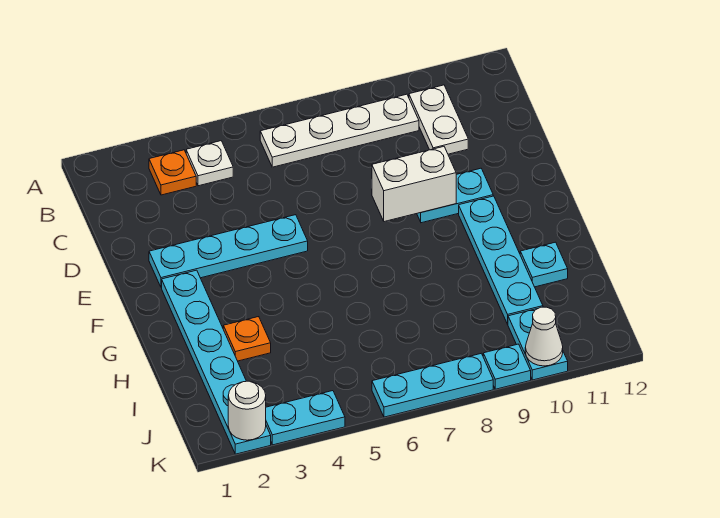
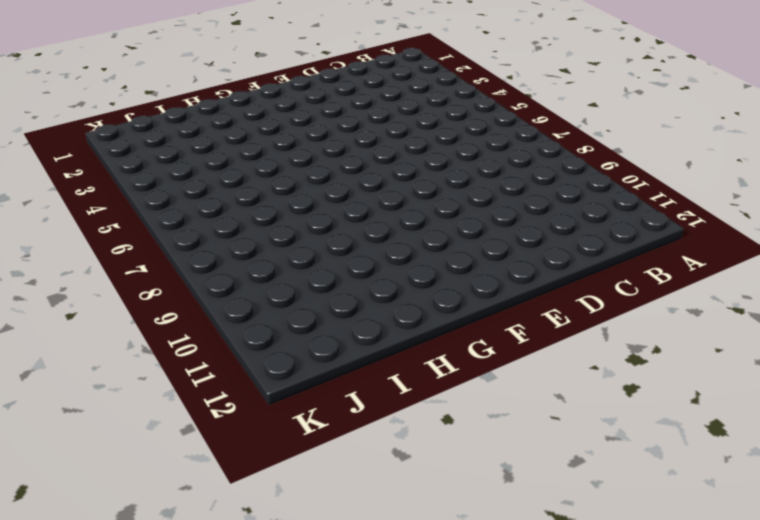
none -> orange 1x1 plate [149,150,196,195]
none -> white 1x1 plate [186,141,233,186]
none -> white 1x4 plate [260,94,419,167]

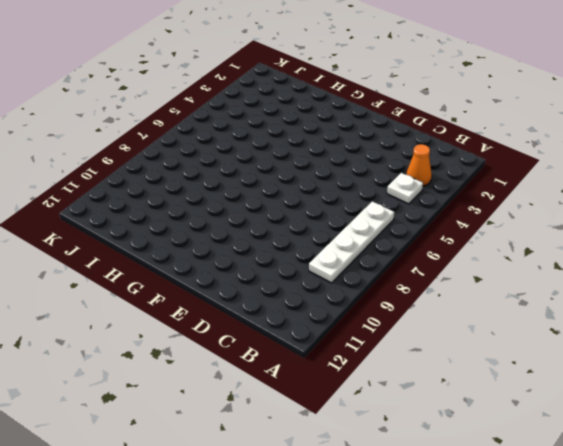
orange 1x1 cone [406,144,432,186] -> orange 1x1 plate [149,150,196,195]
none -> white 1x2 plate [409,85,468,154]
none -> cyan 1x4 plate [149,215,308,288]
none -> cyan 1x2 plate [417,168,493,223]

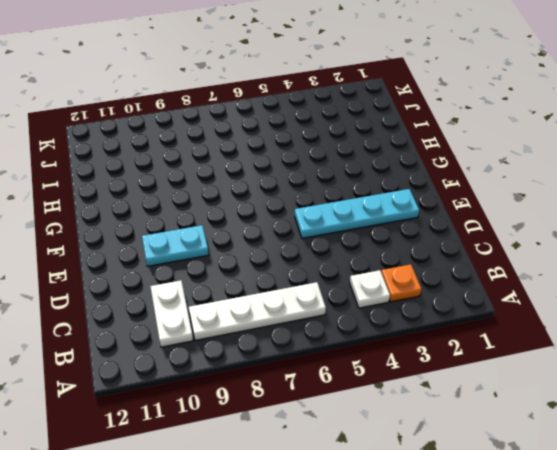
none -> cyan 1x6 plate [162,270,271,454]
none -> cyan 1x4 plate [459,196,543,324]
none -> orange 1x1 plate [223,317,271,361]

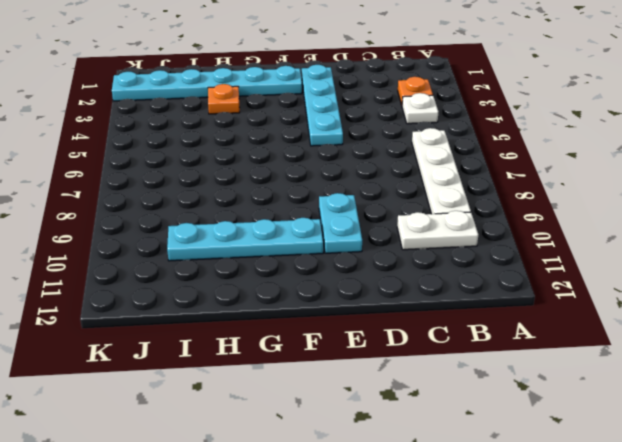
none -> cyan 1x1 plate [520,242,568,287]
none -> cyan 1x2 plate [508,309,568,380]
none -> cyan 1x2 plate [266,391,345,445]

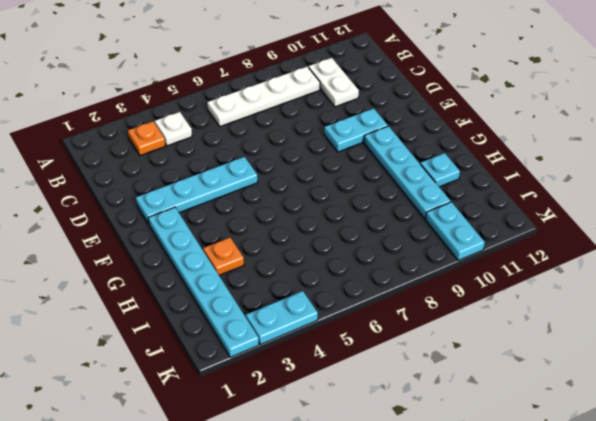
none -> cyan 1x3 plate [372,353,493,417]
none -> cyan 1x1 plate [483,344,531,389]
none -> white 1x2 brick [372,147,456,222]

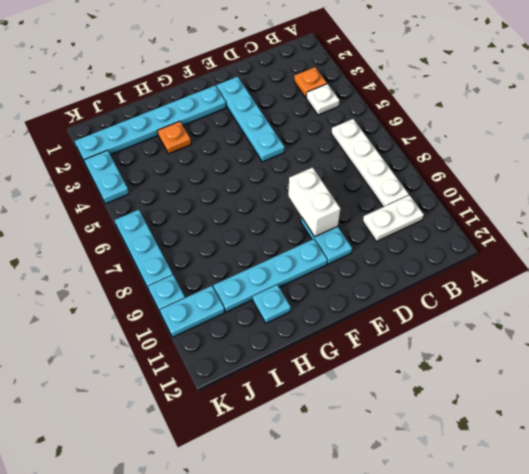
none -> white 1x1 round brick [228,381,266,440]
none -> white 1x1 cone [525,307,563,366]

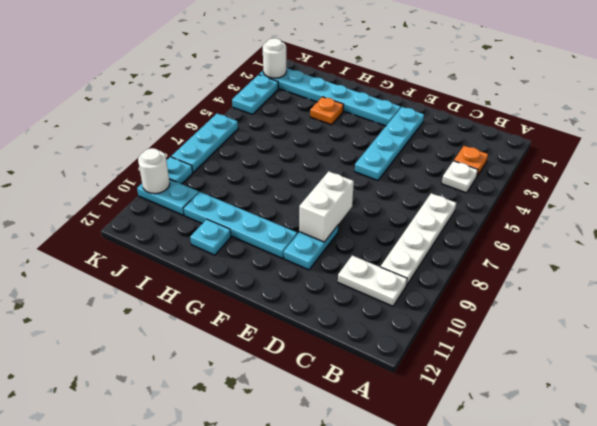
white 1x1 round brick [138,148,170,194] -> white 1x1 cone [525,307,563,366]

